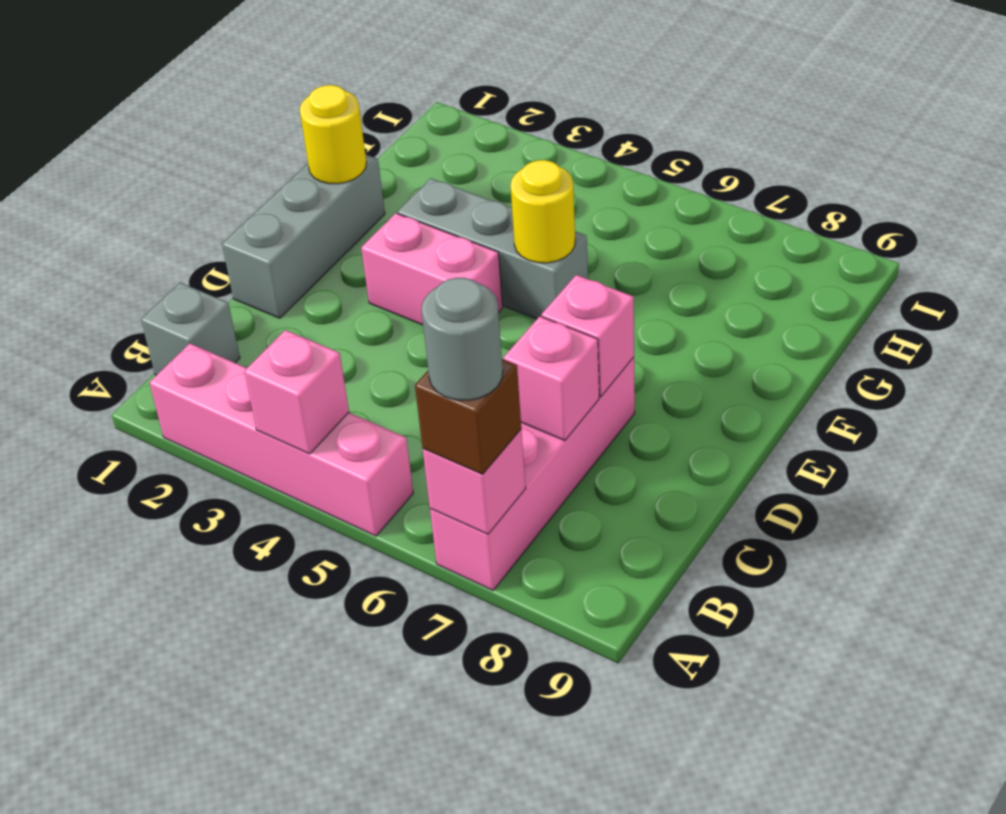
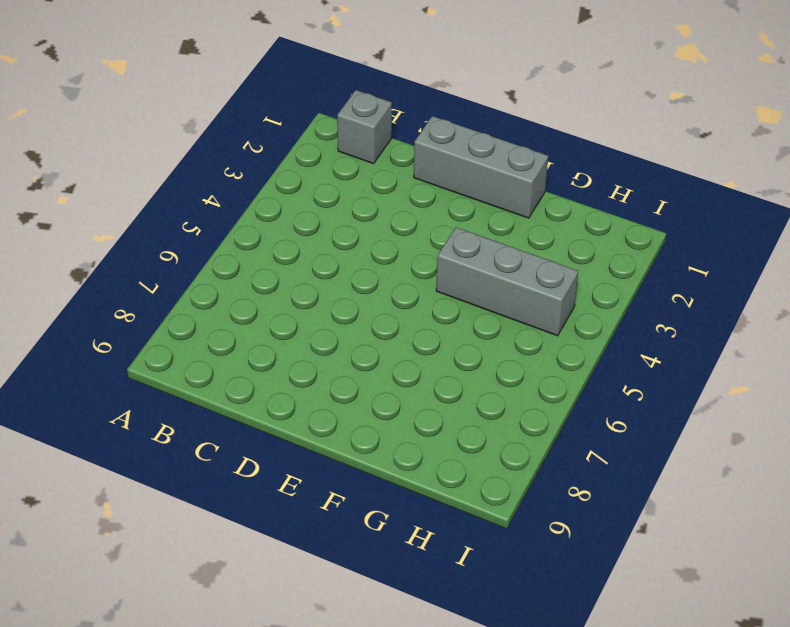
grey 1x3 brick [436,227,578,336] -> grey 1x3 brick turned to [397,178,588,319]
none -> pink 1x4 brick [149,343,413,536]
none -> pink 1x4 brick [430,357,635,590]
none -> pink 1x2 brick [361,213,503,325]

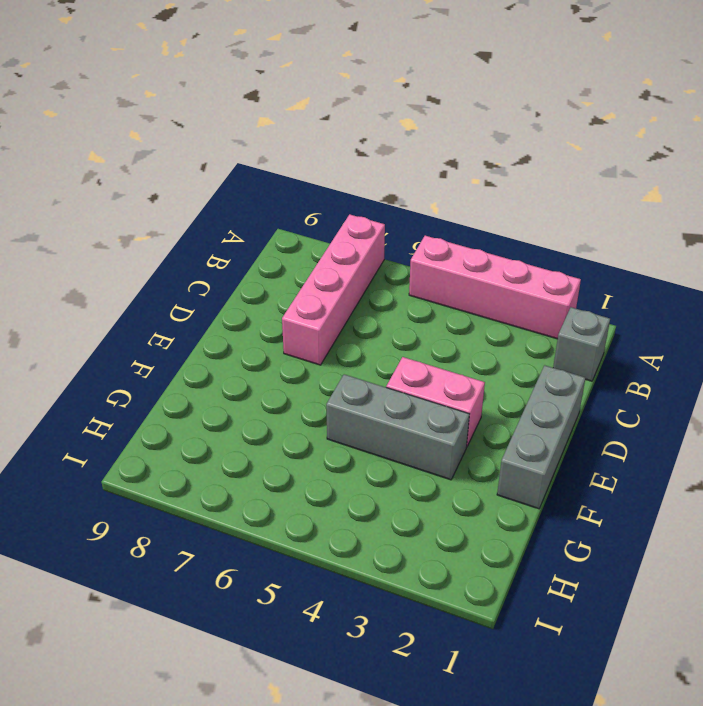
none -> pink 1x1 brick [244,330,349,454]
none -> pink 1x1 brick [423,430,526,534]
none -> pink 1x1 brick [504,316,599,441]

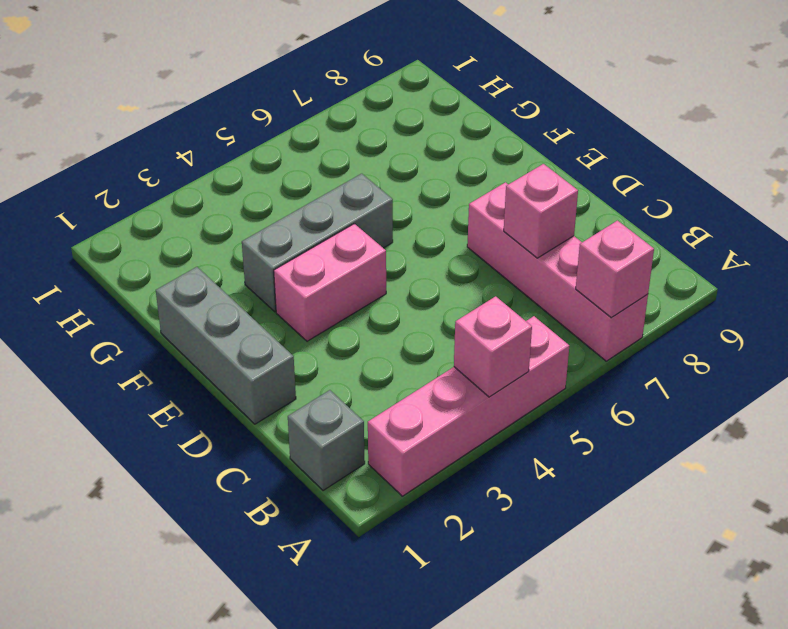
none -> pink 1x1 brick [541,275,634,396]
none -> yellow 1x1 round brick [300,85,366,184]
none -> yellow 1x1 round brick [511,160,575,263]

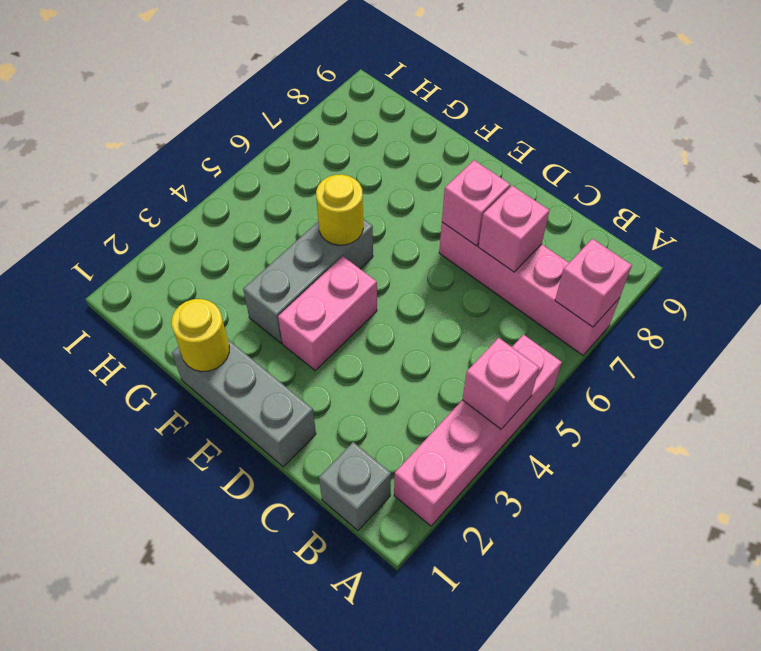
none -> brown 1x1 brick [415,359,521,474]
none -> grey 1x1 round brick [421,278,503,400]

